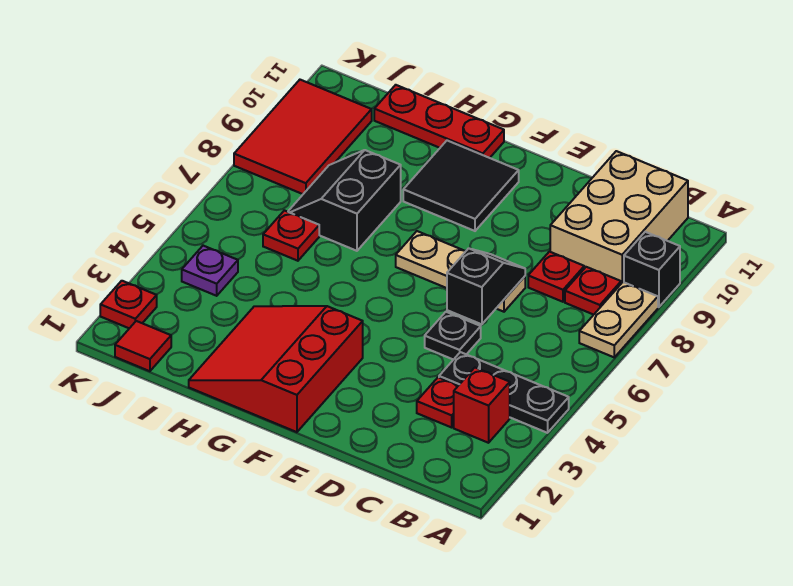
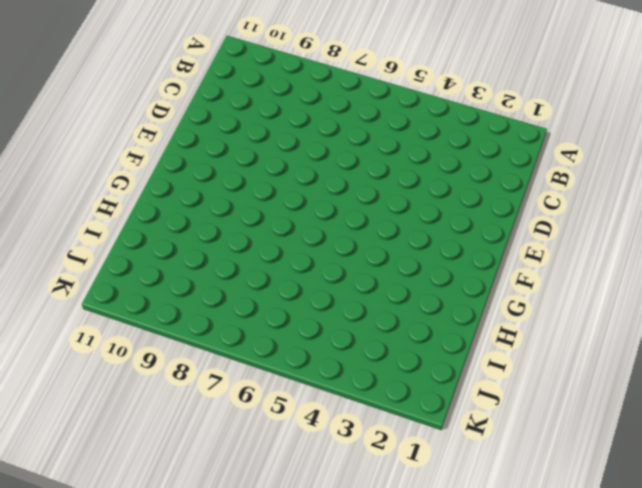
none -> black 1x3 plate [439,352,569,433]
none -> tan 1x2 plate [579,282,658,357]
none -> black 1x1 brick [624,232,680,307]

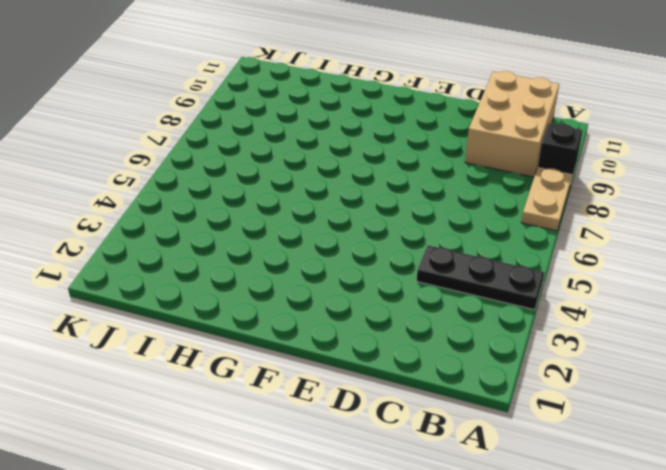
none -> red 1x1 brick [454,368,510,443]
none -> red 1x1 plate [565,267,621,315]
none -> red 1x1 plate [417,377,458,427]

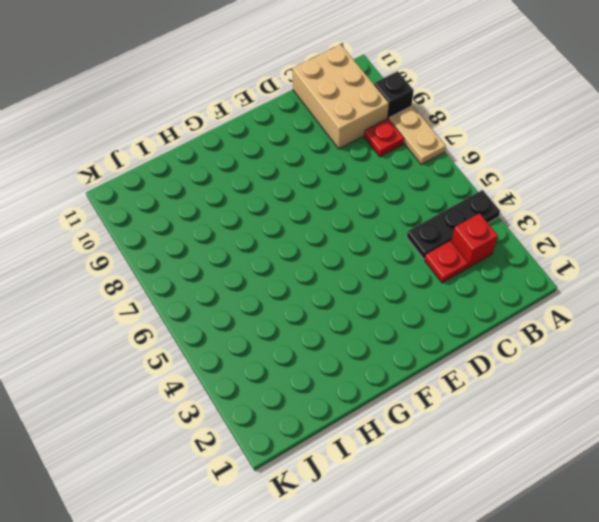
none -> red 1x1 plate [528,252,584,302]
none -> black 1x1 plate [425,312,481,360]
none -> tan 1x3 plate [396,231,525,312]

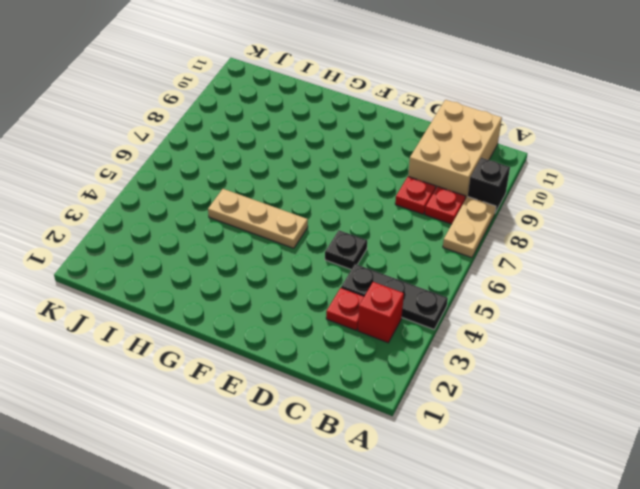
tan 1x3 plate [208,189,308,248] -> tan 1x3 plate moved to [396,231,525,312]
none -> red 3x3 slope [189,306,363,432]
none -> black 2x2 tile [403,141,519,231]
none -> red 1x3 plate [374,85,504,158]

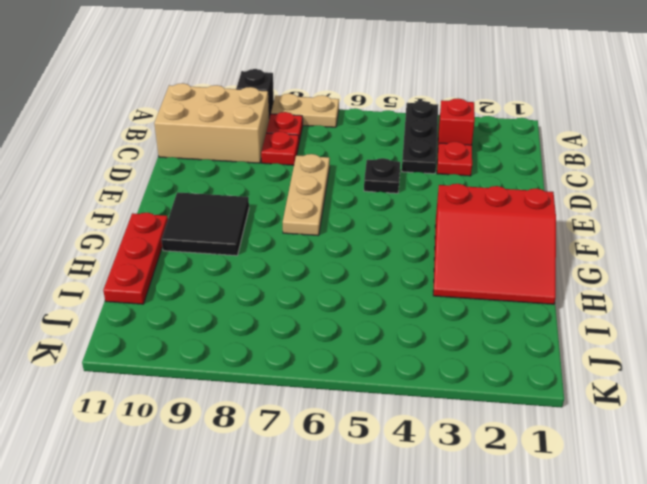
none -> black 2x2 slope [288,150,401,251]
none -> red 1x1 plate [263,210,319,261]
none -> red 1x1 tile [115,321,171,371]

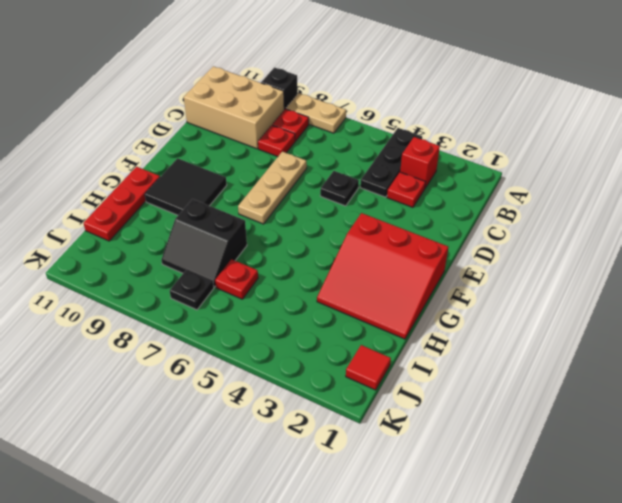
black 1x1 plate [170,269,214,310] -> none
none -> purple 1x1 plate [182,246,238,296]
none -> red 2x3 tile [234,80,372,194]
none -> red 1x1 plate [100,281,157,328]

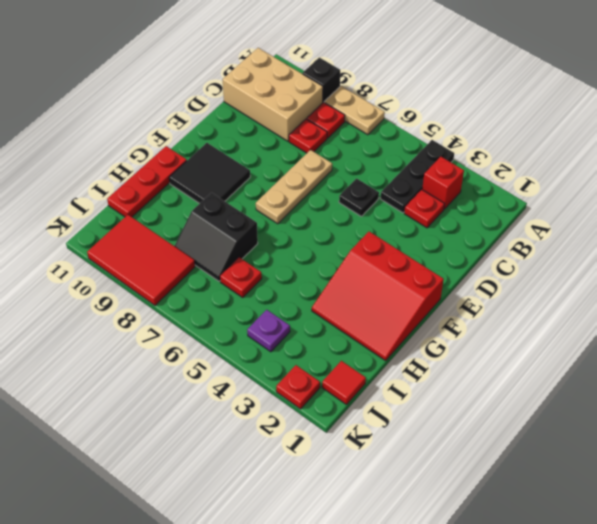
none -> black 1x2 slope [447,248,525,324]

